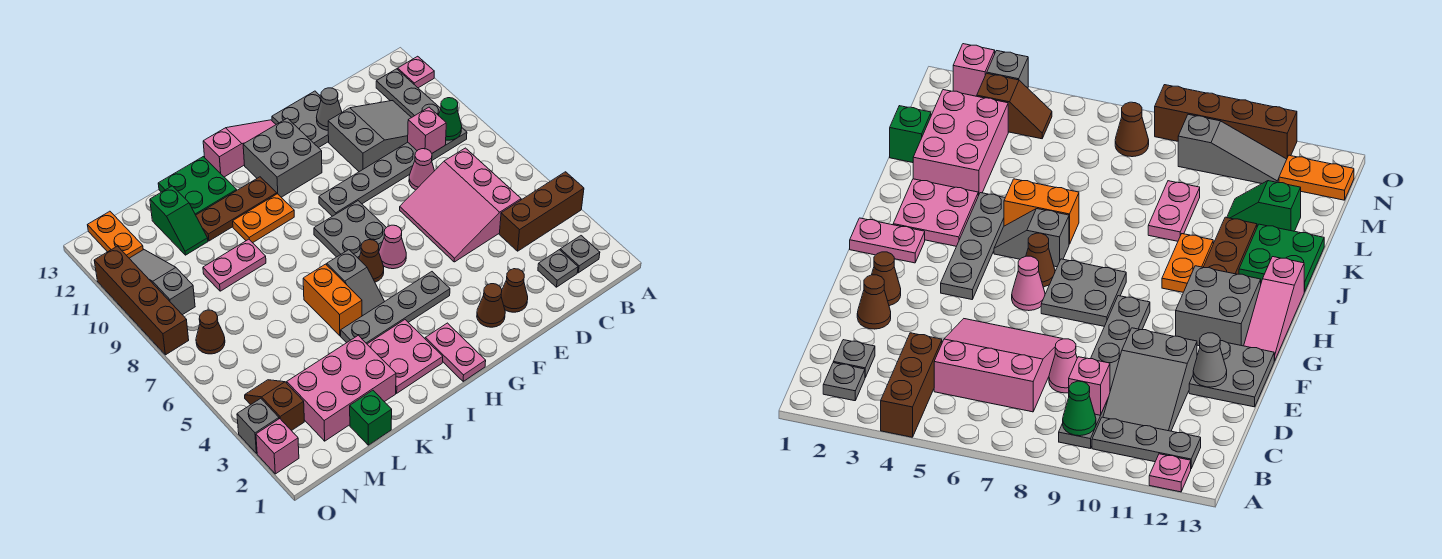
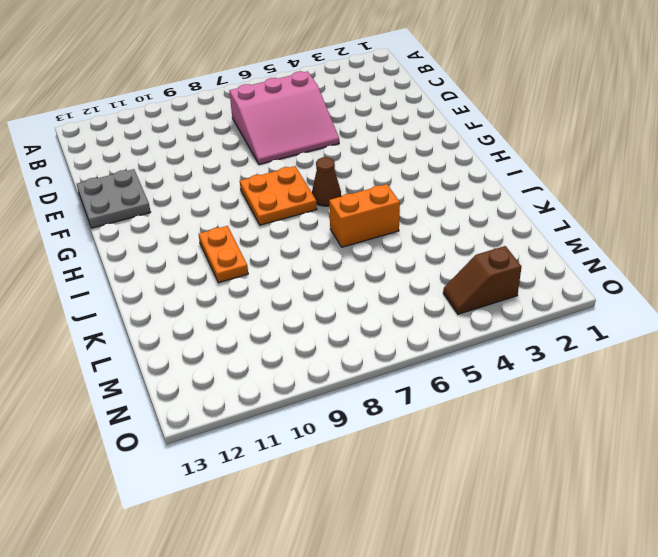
orange 2x2 plate [240,166,317,225] -> grey 2x2 plate [314,201,386,259]
none -> brown 1x3 brick [499,172,584,251]
none -> pink 1x1 plate [398,56,434,88]
none -> grey 1x1 plate [560,236,600,273]
none -> grey 1x6 plate [319,128,467,216]

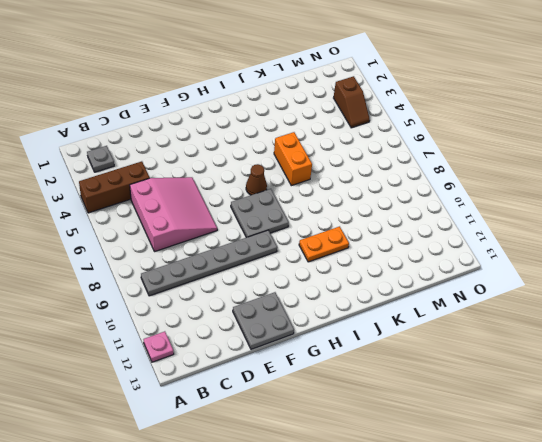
none -> grey 1x3 plate [376,69,441,118]
none -> grey 1x1 plate [538,250,578,287]
none -> grey 2x3 slope [328,101,411,172]
none -> pink 1x1 cone [409,149,434,190]

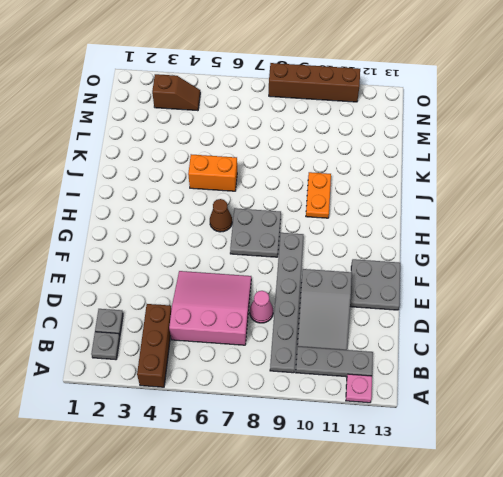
none -> brown 1x1 cone [501,269,528,312]
none -> brown 1x1 cone [477,284,505,327]
none -> grey 1x4 plate [341,272,450,344]
none -> pink 1x1 cone [379,225,406,269]

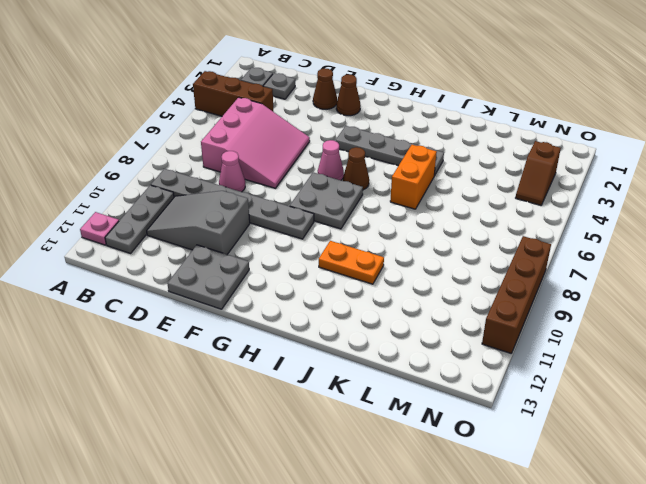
none -> grey 2x2 brick [243,118,322,197]
none -> pink 1x3 slope [203,120,276,177]
none -> pink 1x2 plate [425,323,486,382]
none -> pink 2x2 plate [367,320,443,393]

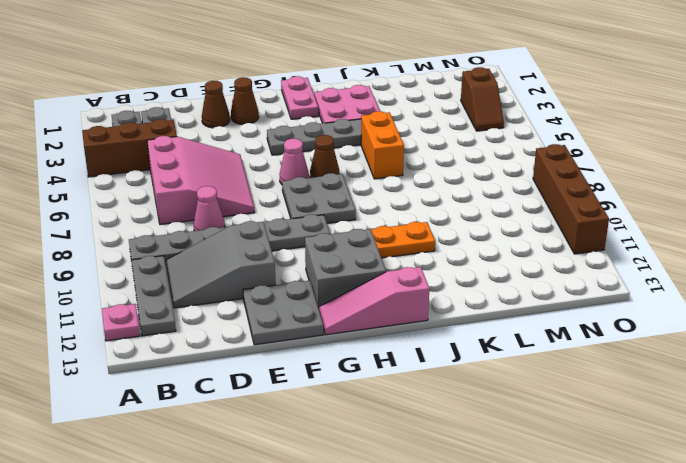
none -> grey 1x2 slope [327,250,385,316]
none -> brown 1x3 plate [196,177,277,241]
none -> green 2x2 plate [158,157,237,215]
none -> pink 2x3 brick [287,335,396,441]

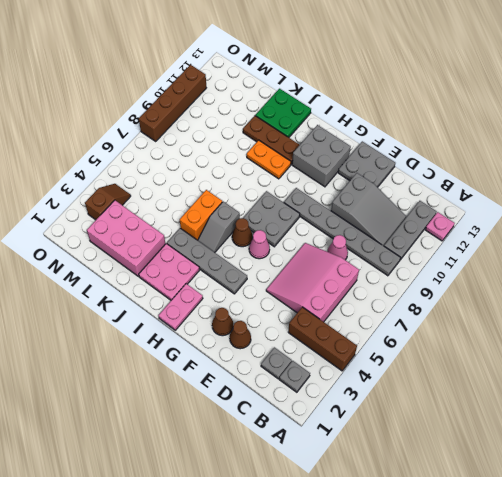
none -> pink 1x3 slope [203,120,276,177]
none -> pink 1x2 plate [203,239,266,291]
none -> green 1x1 brick [350,390,392,445]
none -> green 1x2 slope [150,186,208,255]

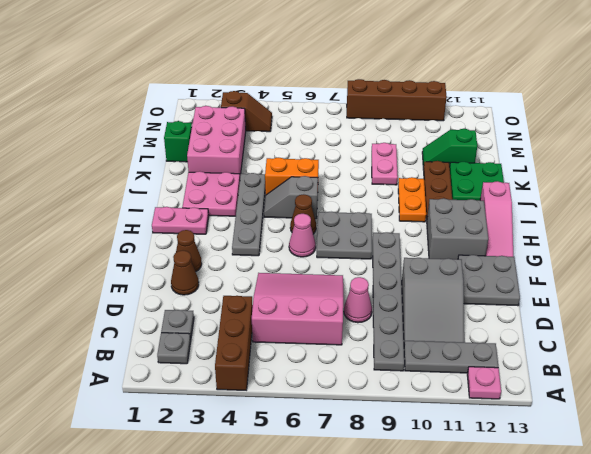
none -> brown 1x1 cone [196,310,225,354]
none -> grey 1x3 slope [129,250,195,315]
none -> orange 1x2 plate [88,211,143,258]
none -> pink 1x1 brick [256,419,299,474]

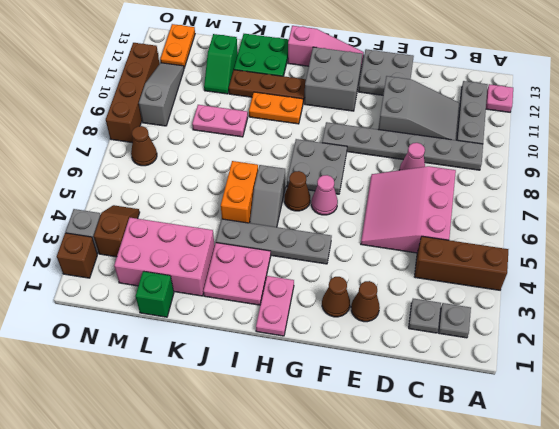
brown 1x1 brick [57,233,97,278] -> pink 1x1 brick [256,419,299,474]
none -> green 1x1 cone [438,98,462,140]
none -> pink 1x1 brick [408,107,446,153]
none -> grey 1x1 cone [317,88,342,130]

